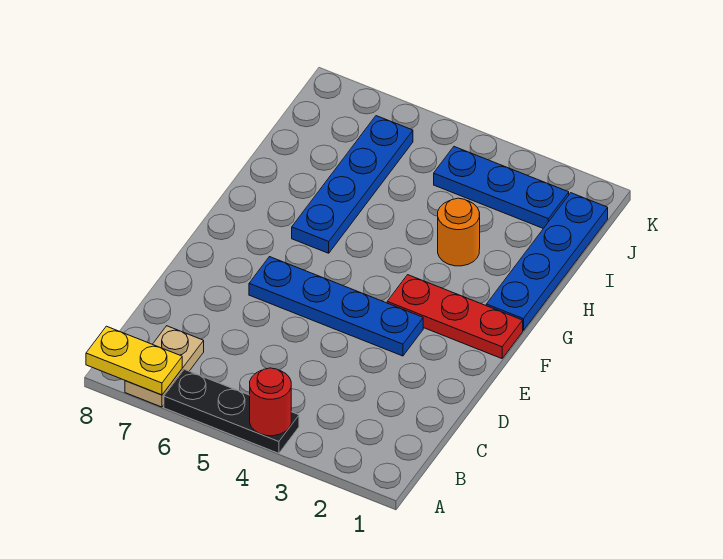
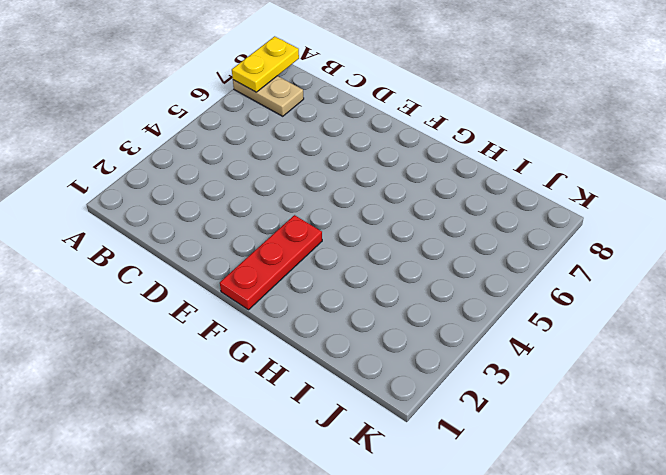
none -> black 1x3 plate [164,369,299,453]
none -> blue 1x4 plate [249,257,423,356]

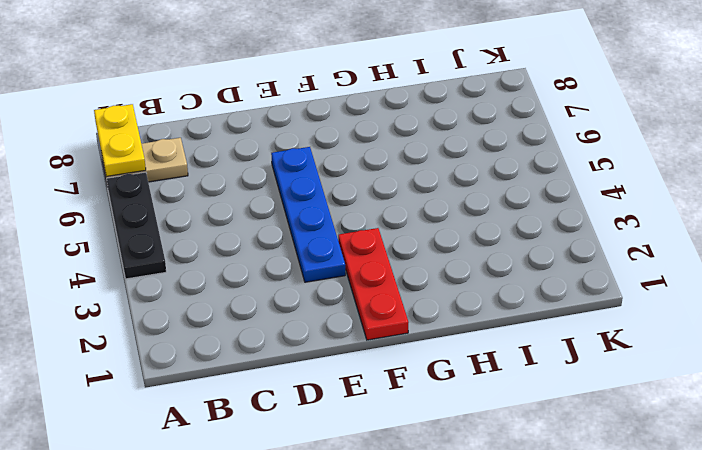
none -> blue 1x4 plate [486,193,608,330]
none -> blue 1x4 plate [292,116,413,253]

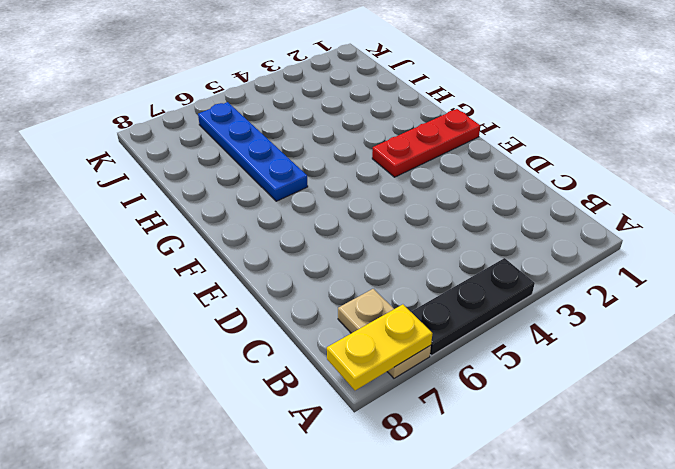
none -> blue 1x4 plate [249,257,423,356]
none -> blue 1x4 plate [486,193,608,330]

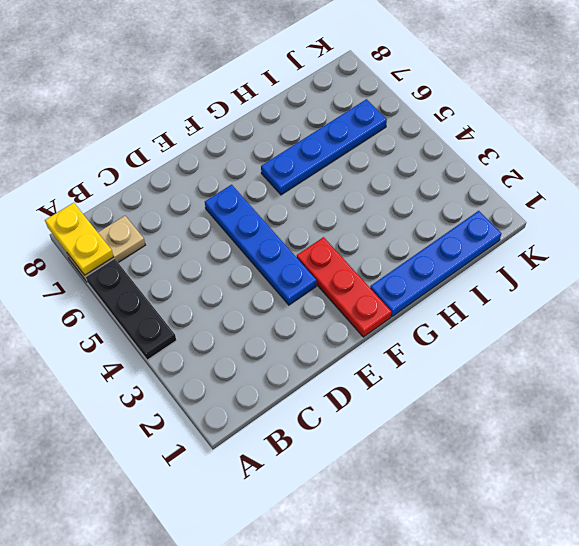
none -> orange 1x1 round brick [438,198,480,266]
none -> blue 1x3 plate [434,147,569,228]

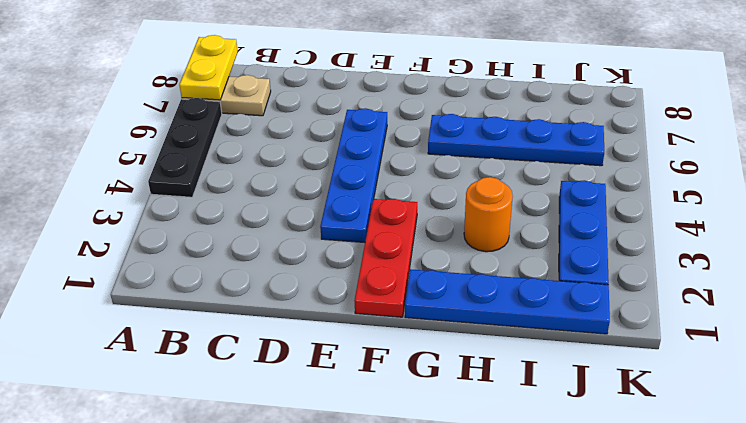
none -> red 1x1 round brick [250,368,291,436]

